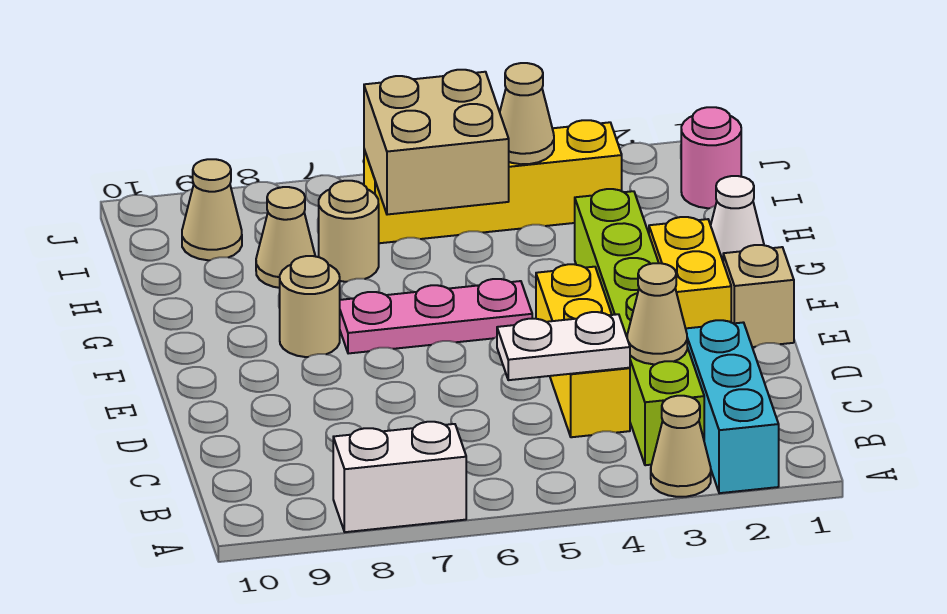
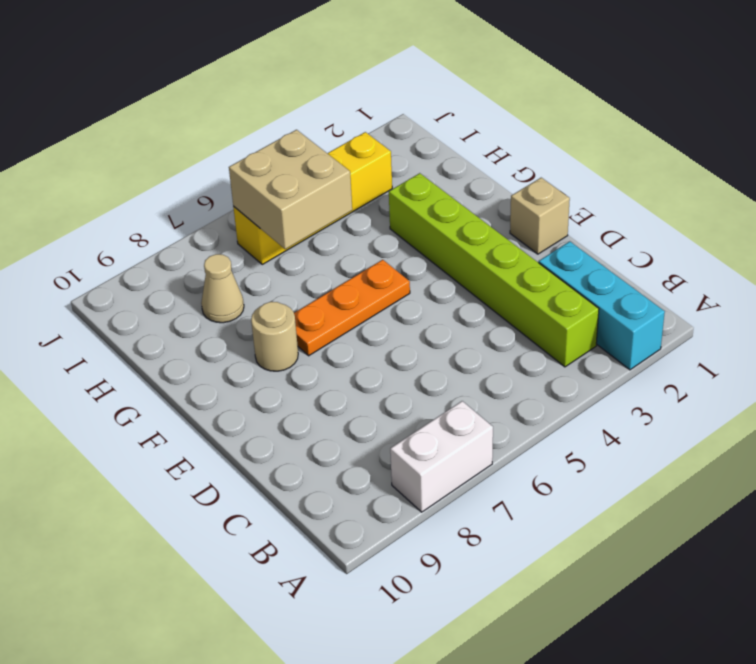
orange 1x3 plate [294,260,410,356] -> pink 1x3 plate [340,279,532,354]
none -> tan 1x1 cone [651,396,711,497]
none -> yellow 1x3 brick [536,264,630,437]
none -> yellow 1x2 brick [649,217,731,328]

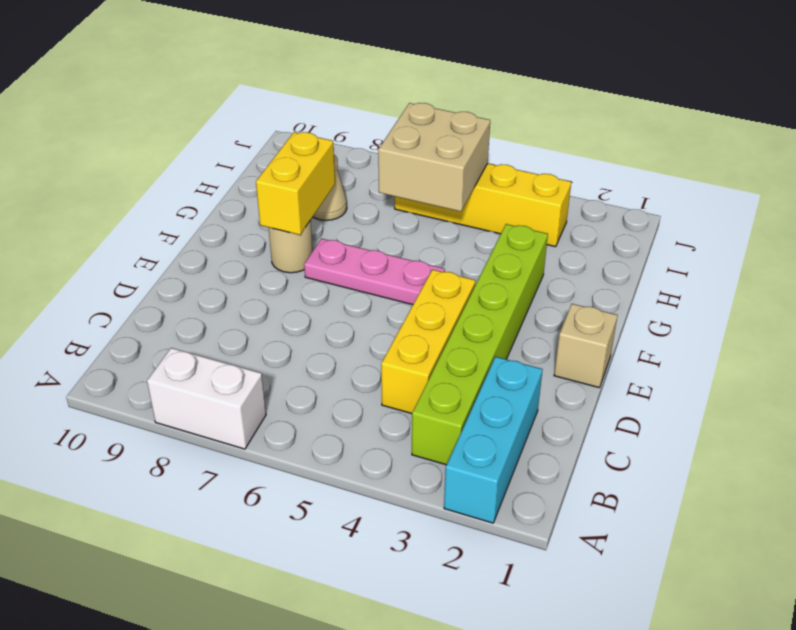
yellow 1x2 brick [256,132,335,235] -> yellow 1x2 brick moved to [649,217,731,328]
none -> tan 1x1 cone [651,396,711,497]
none -> white 1x1 cone [711,176,764,260]
none -> tan 1x1 round brick [319,181,379,282]

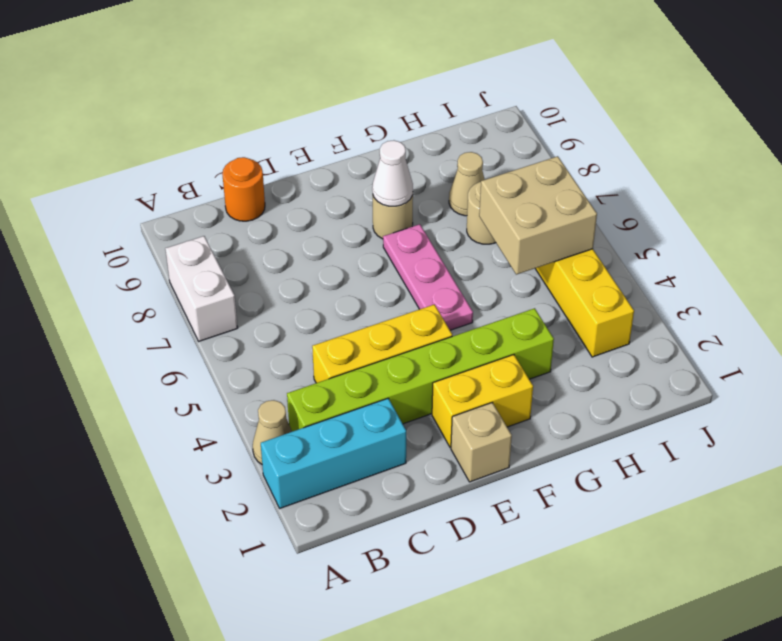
orange 1x1 round brick [222,157,265,221] -> none
white 1x1 cone [372,140,413,206] -> white 1x1 cone moved to [711,176,764,260]
none -> pink 1x1 round brick [681,107,741,208]
none -> tan 1x1 cone [182,159,242,260]
none -> tan 1x1 cone [627,263,687,364]

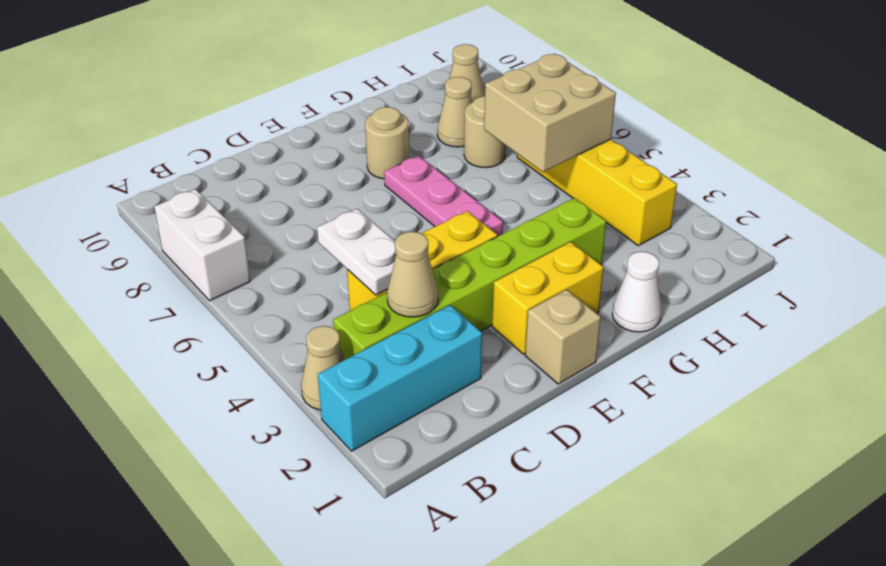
none -> pink 1x1 round brick [681,107,741,208]
none -> tan 1x1 cone [500,63,554,164]

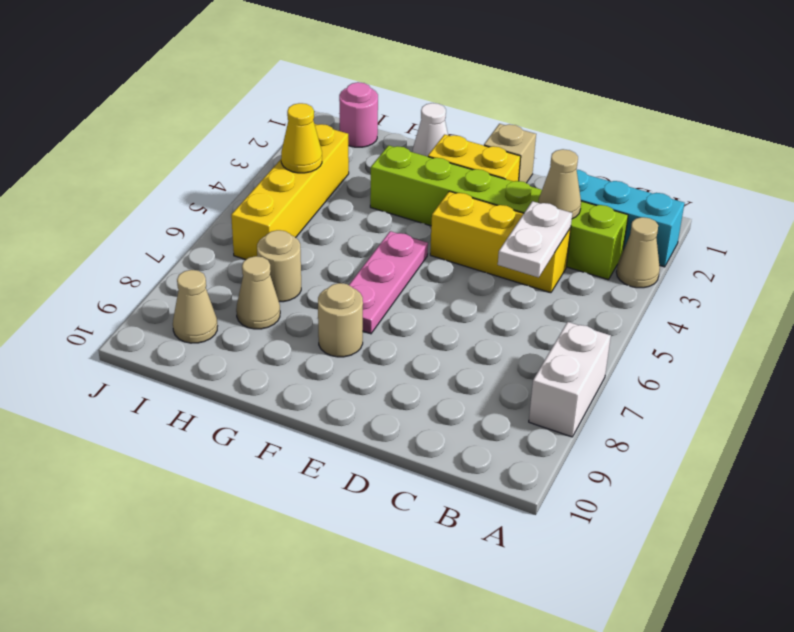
yellow 1x1 cone [281,103,322,173] -> tan 1x1 cone [500,63,554,164]
none -> tan 2x2 brick [364,70,509,215]

